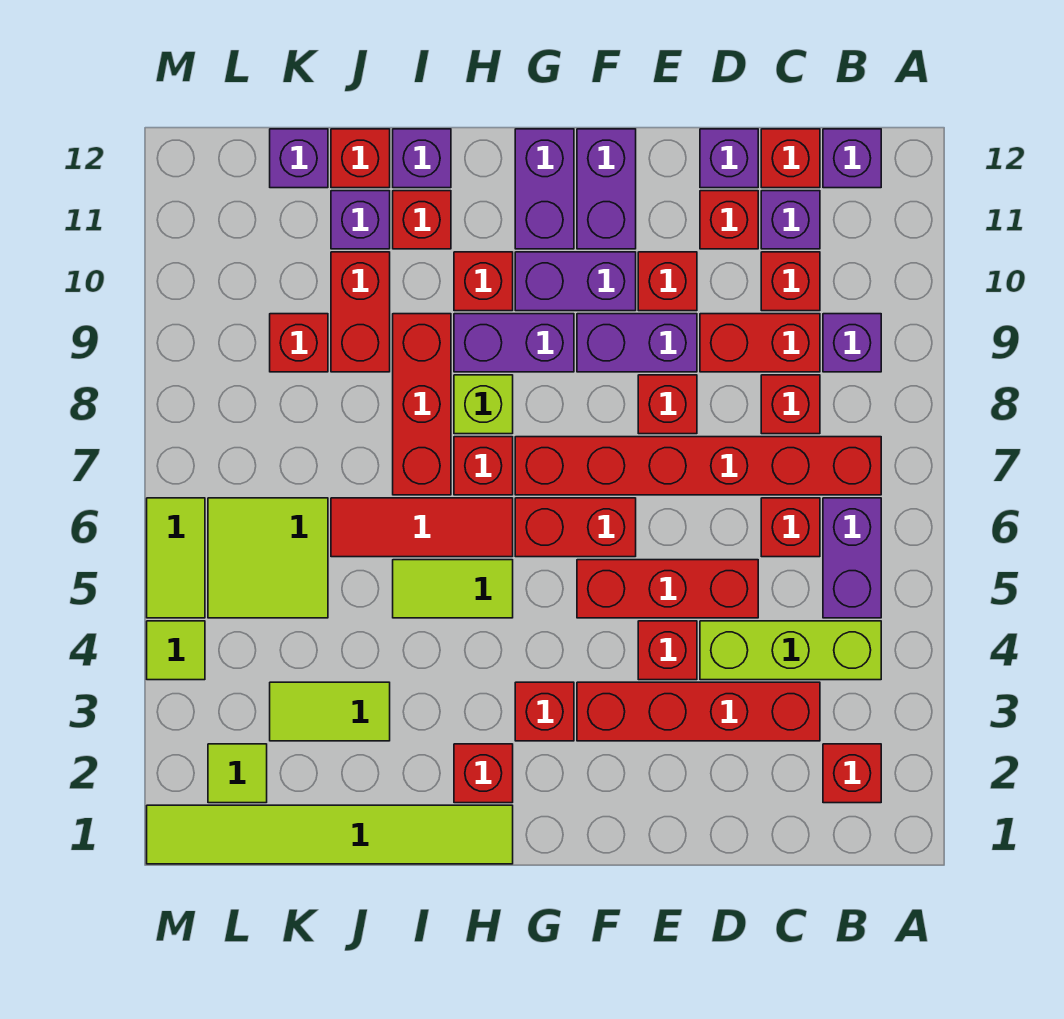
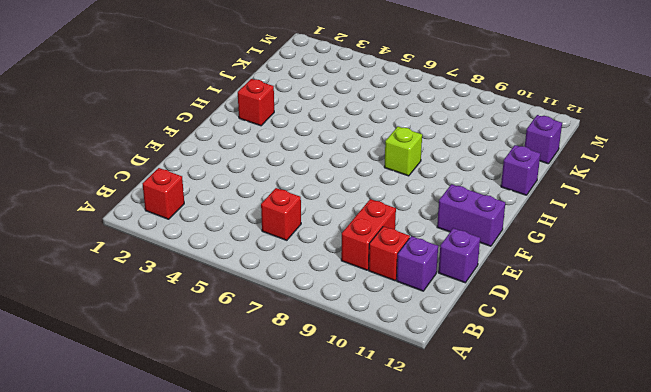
none -> lime 1x3 brick [700,621,881,680]
none -> purple 1x2 brick [823,498,881,618]
none -> red 1x6 brick [515,437,881,495]
none -> purple 1x1 brick [823,314,881,372]

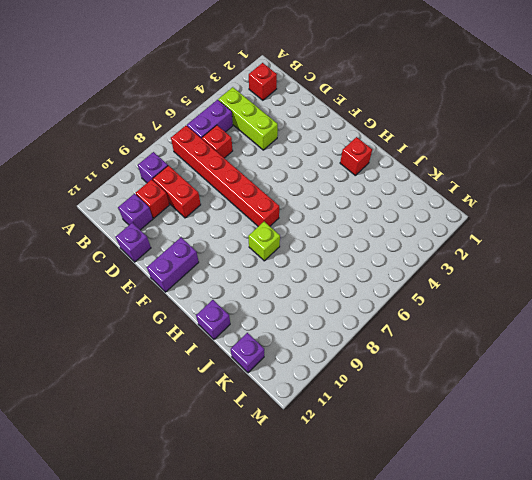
none -> purple 1x1 brick [823,129,881,188]
none -> red 1x4 brick [577,682,820,741]
none -> red 1x1 brick [761,375,820,434]
none -> red 1x1 brick [761,129,820,188]

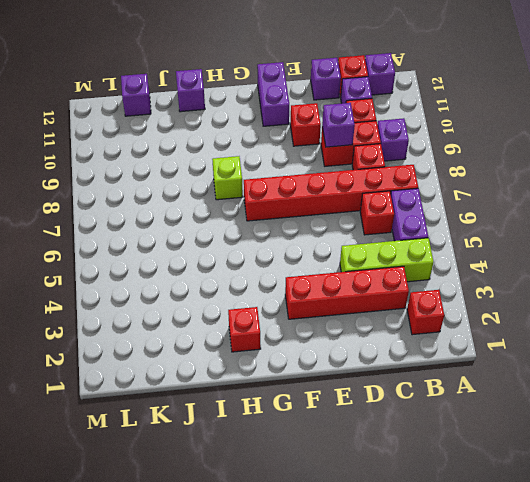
purple 1x1 brick [322,103,355,147] -> purple 1x1 brick moved to [331,191,390,249]
none -> red 1x3 brick [577,560,758,618]
none -> red 1x1 brick [700,191,758,249]
none -> red 1x1 brick [638,621,697,680]
none -> red 1x1 brick [638,375,697,434]

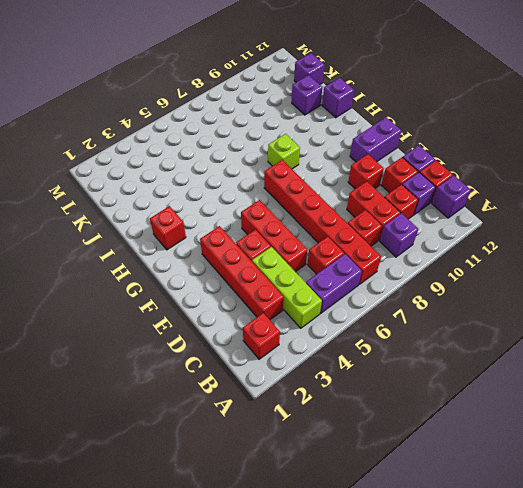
none -> red 1x1 brick [638,375,697,434]
none -> purple 1x2 brick [577,314,697,372]
none -> red 1x2 brick [515,498,636,557]
none -> purple 1x2 brick [515,252,636,311]

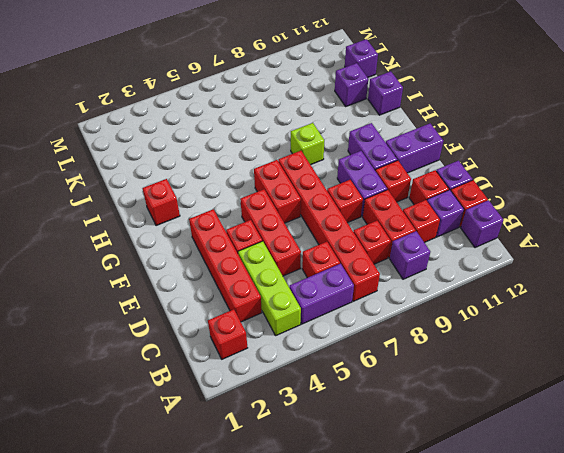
none -> red 1x1 brick [515,682,574,741]
none -> purple 1x2 brick [454,314,574,372]
none -> purple 1x2 brick [515,129,574,249]
none -> lime 1x6 tile [147,805,513,864]

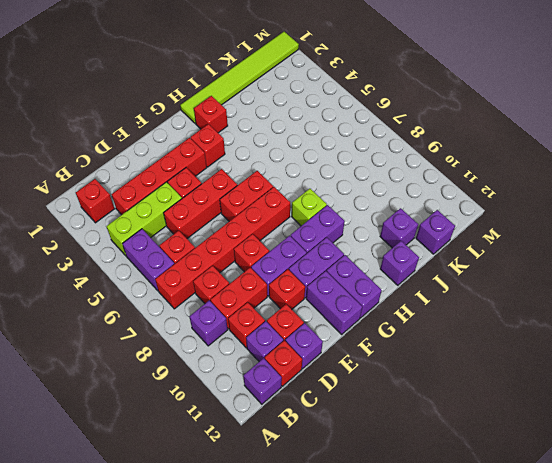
none -> lime 1x2 tile [393,560,513,618]
none -> red 1x3 tile [331,498,513,557]
none -> red 1x1 brick [454,437,513,495]
none -> red 1x1 brick [454,252,513,311]

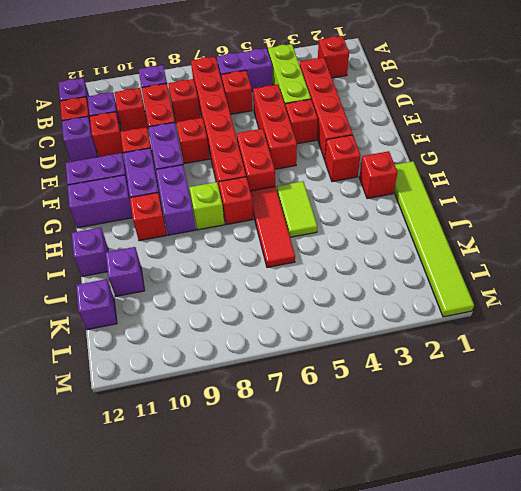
none -> red 1x3 brick [393,314,451,495]
none -> red 1x1 brick [393,191,451,249]
none -> lime 1x2 tile [270,682,390,741]
none -> red 1x2 brick [331,252,390,372]

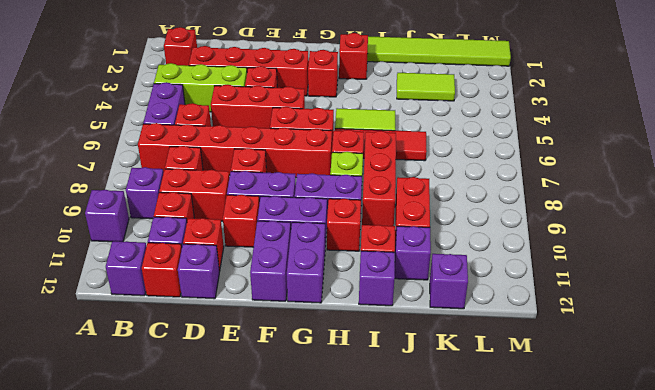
purple 1x1 brick [85,190,129,242] -> none
none -> red 1x1 brick [331,129,390,188]
none -> lime 2x2 tile [208,498,328,618]
none -> red 1x1 brick [270,314,328,372]
none -> lime 1x1 tile [208,744,267,803]

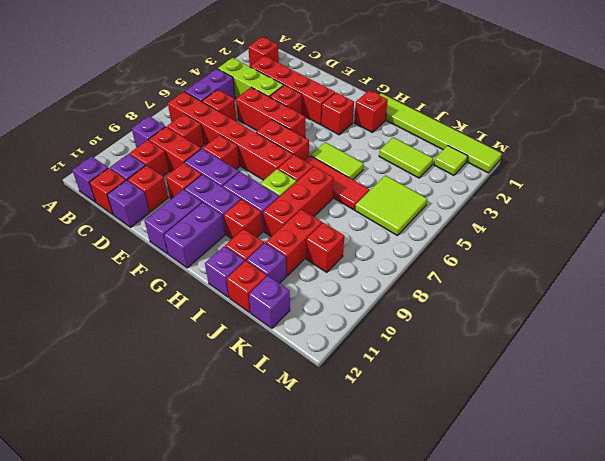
none -> lime 1x1 tile [147,621,205,680]
none -> lime 1x2 tile [147,498,205,618]

